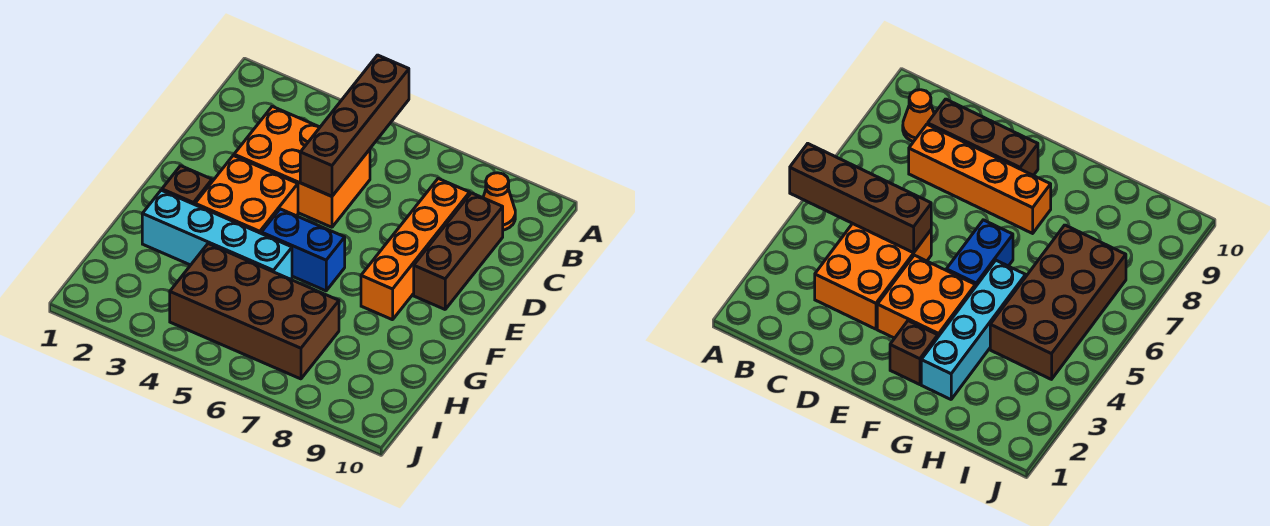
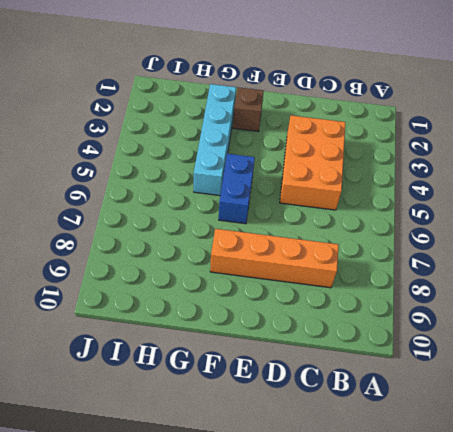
none -> orange 1x1 cone [483,173,515,230]
none -> brown 1x3 brick [414,193,503,309]

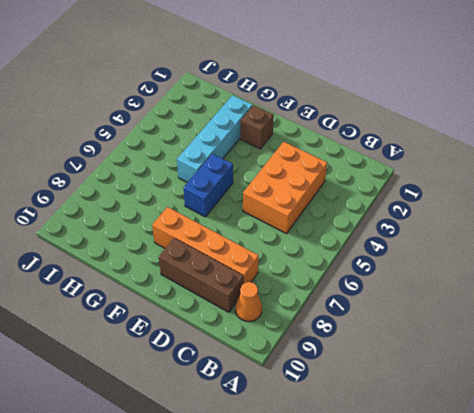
none -> orange 2x2 brick [195,156,298,233]
none -> brown 2x4 brick [170,244,339,379]

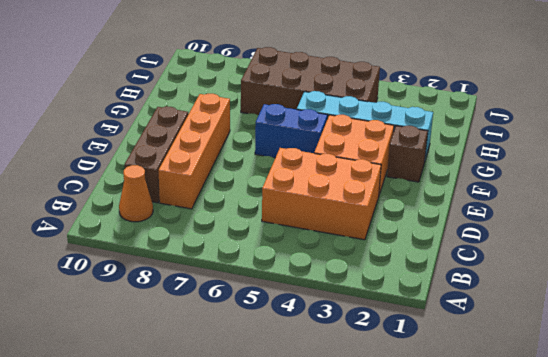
none -> brown 1x4 brick [300,55,409,196]

